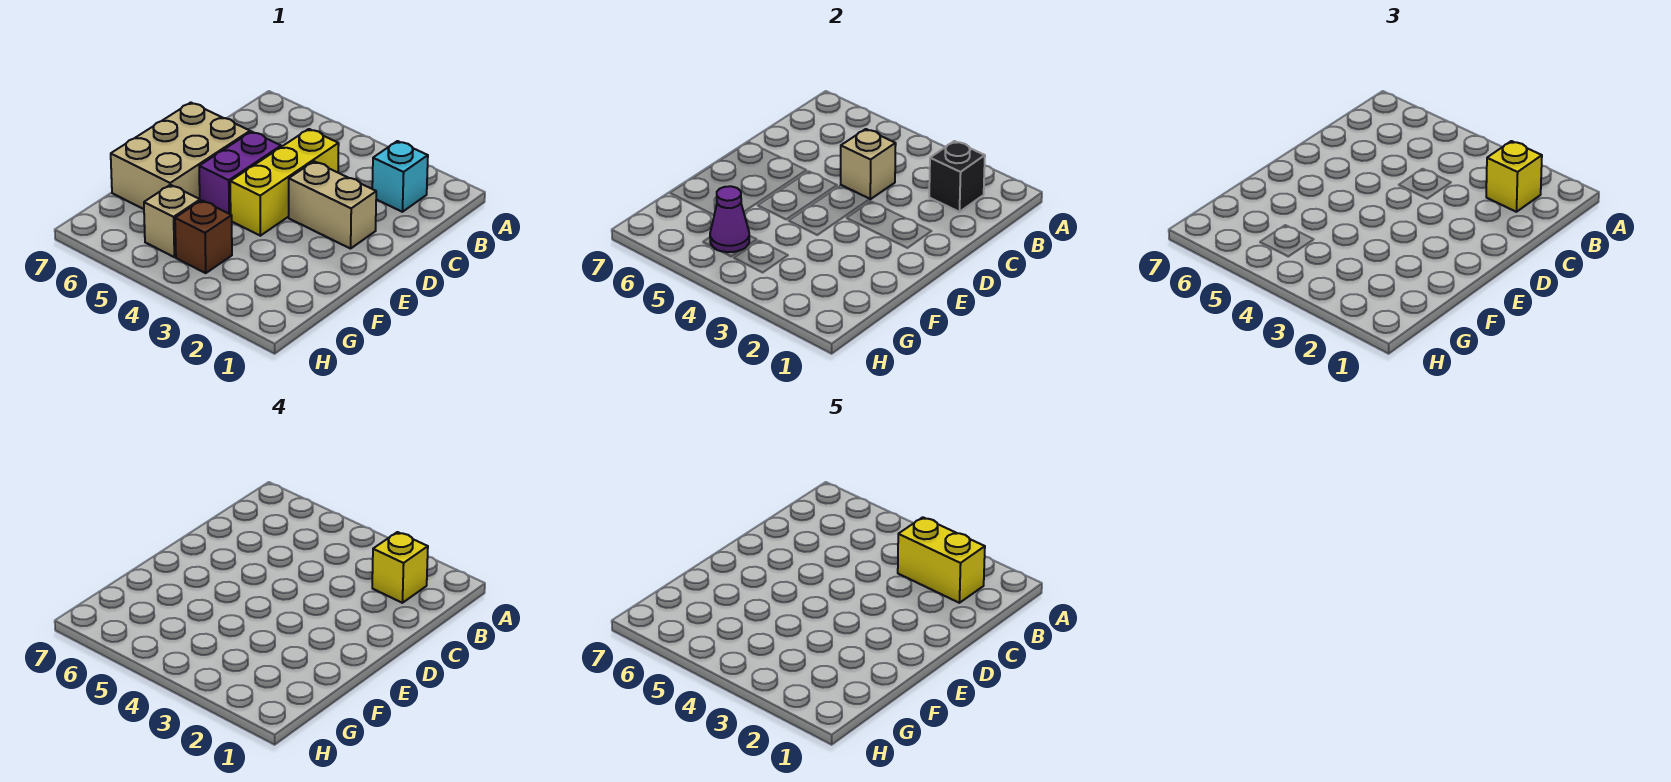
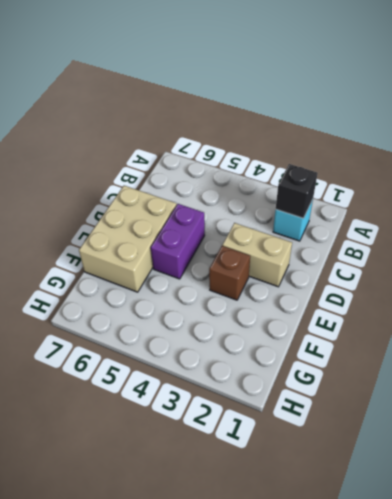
brown 1x1 brick [209,246,250,300] -> brown 1x1 brick moved to [175,200,232,273]
none -> yellow 1x3 brick [230,129,339,236]
none -> tan 1x1 brick [144,185,200,257]
none -> tan 1x1 brick [841,129,896,199]

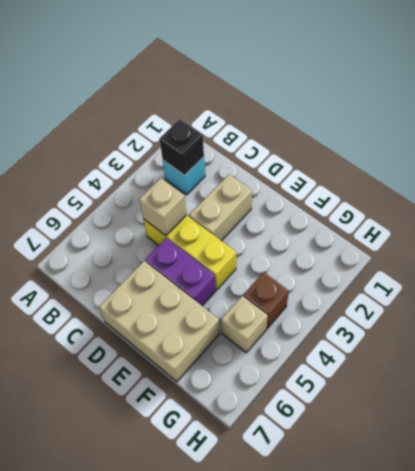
none -> purple 1x1 cone [710,186,749,252]
none -> yellow 1x1 brick [1486,141,1542,212]
none -> yellow 1x1 brick [372,532,428,603]

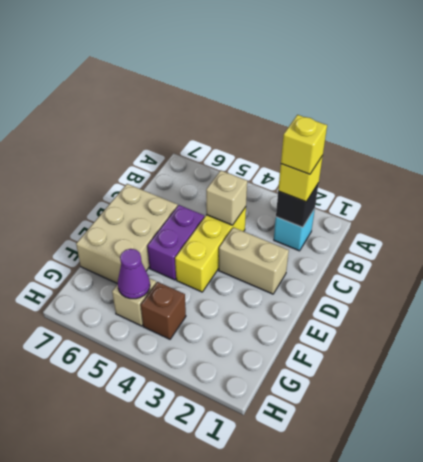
none -> yellow 1x2 brick [898,517,985,603]

